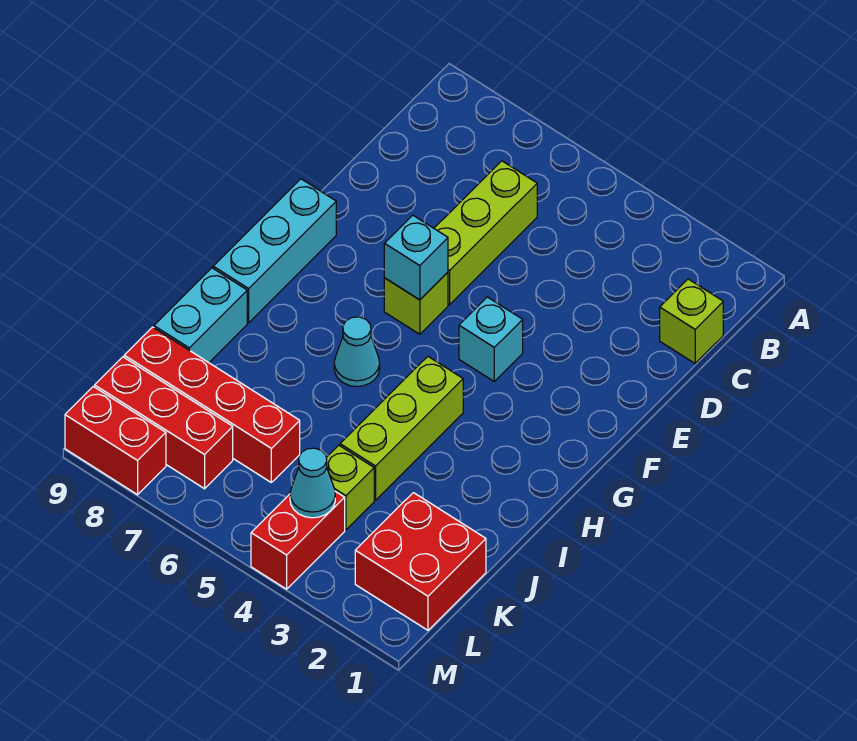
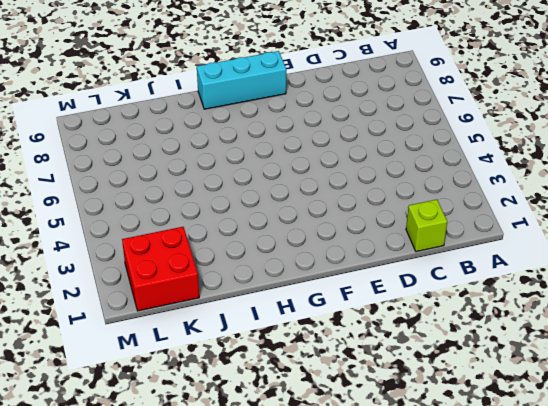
none -> lime 1x3 brick [434,161,537,305]
none -> cyan 1x1 brick [459,297,523,381]
none -> lime 1x1 brick [384,272,448,334]

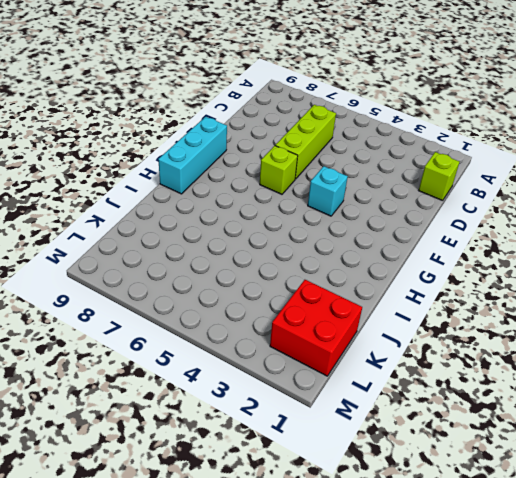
none -> lime 1x3 brick [340,357,463,500]
none -> cyan 1x1 cone [334,317,380,387]
none -> cyan 1x2 brick [154,268,247,363]

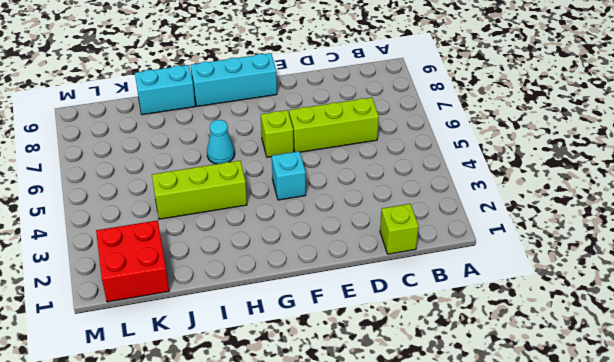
none -> lime 1x1 brick [326,445,374,530]
none -> red 1x4 brick [124,327,300,482]
none -> red 1x2 brick [251,492,345,589]

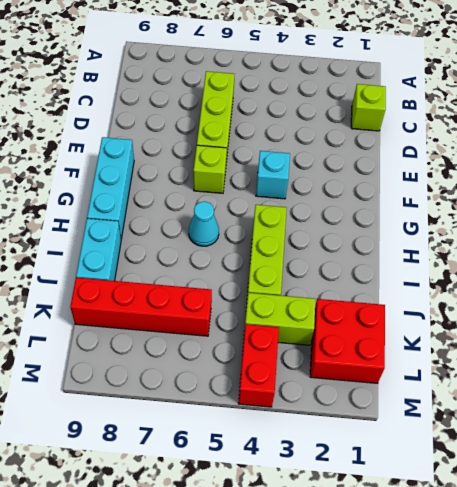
lime 1x2 brick [244,293,316,345] -> lime 1x1 brick [326,445,374,530]
none -> red 1x3 brick [95,357,233,489]
none -> red 1x2 brick [65,387,166,495]
none -> cyan 1x1 brick [384,215,448,300]

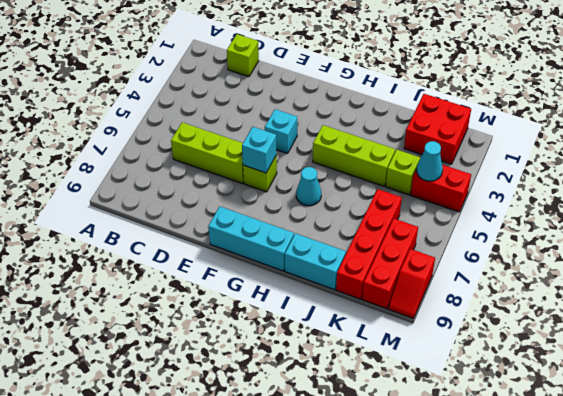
red 1x2 slope [388,249,435,318] -> red 1x2 brick [65,387,166,495]

